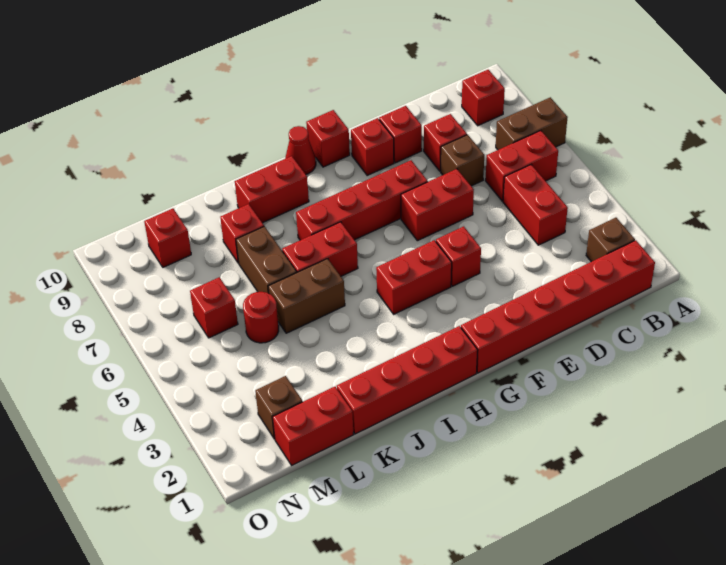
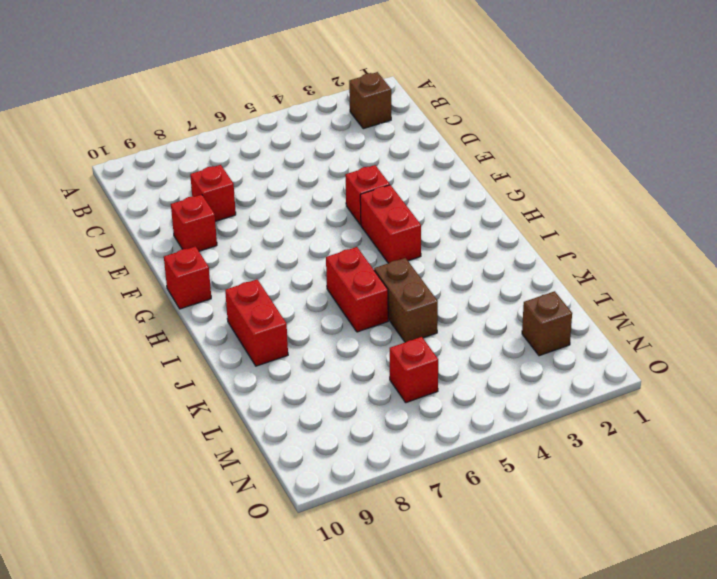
none -> brown 1x2 brick [496,97,568,150]
none -> red 1x6 brick [461,240,655,373]
none -> red 1x2 brick [485,131,558,201]

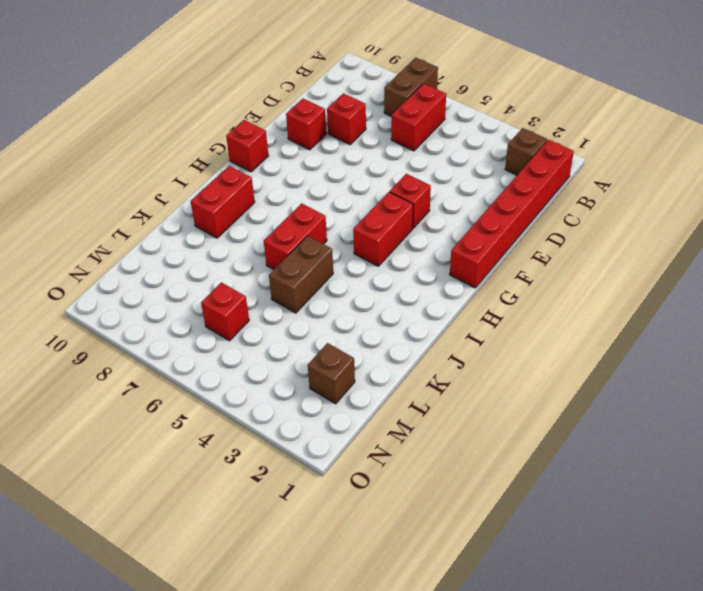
none -> red 1x1 brick [462,70,505,126]
none -> red 1x2 brick [503,165,568,245]
none -> brown 1x1 brick [441,135,484,186]

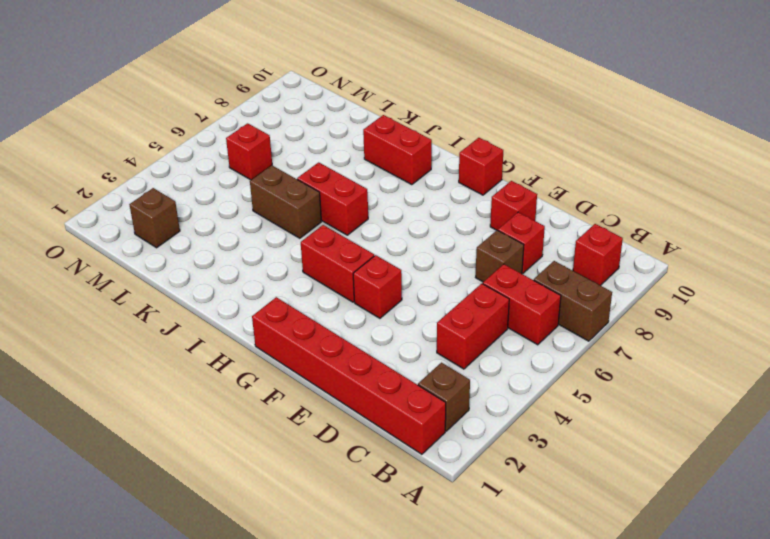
none -> red 1x2 brick [401,169,474,241]
none -> red 1x4 brick [296,160,428,240]
none -> red 1x1 brick [351,118,394,175]

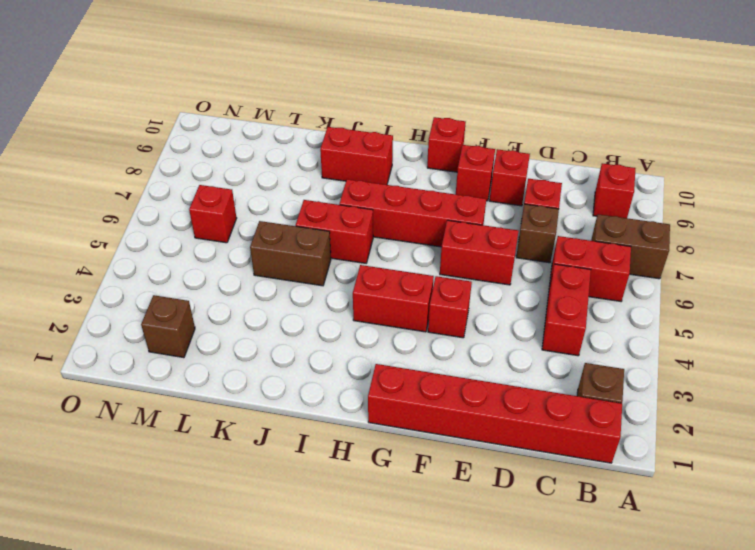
none -> red 1x4 brick [337,326,478,434]
none -> red 1x1 cone [285,126,316,174]
none -> brown 1x2 brick [236,226,297,293]

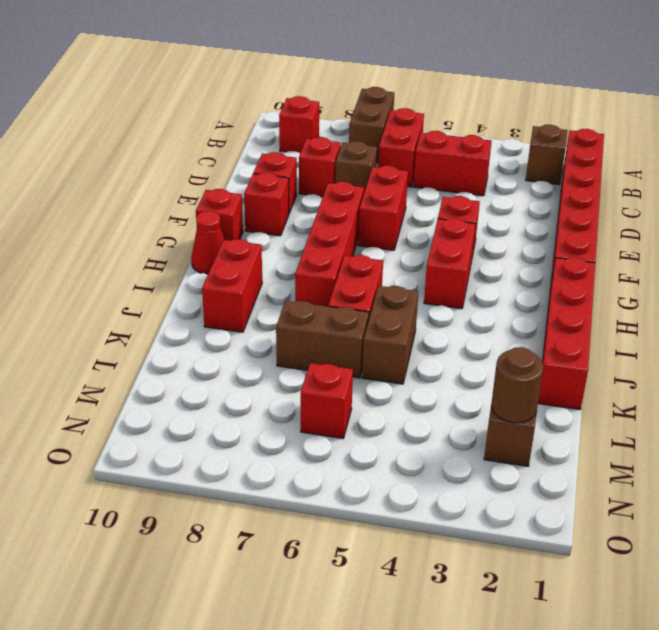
brown 1x1 round brick [491,347,544,423] -> none
none -> red 1x1 brick [220,204,264,263]
none -> red 1x2 brick [273,387,354,465]
none -> red 1x1 round brick [243,292,279,343]

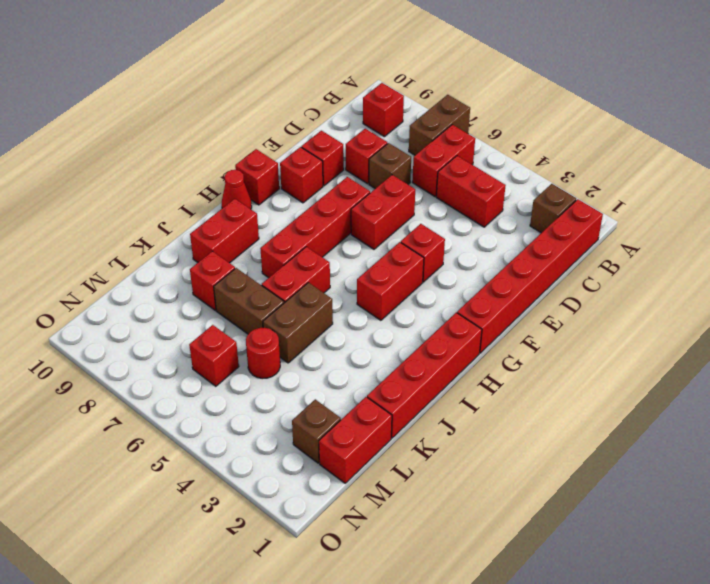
none -> red 1x1 brick [144,209,191,267]

